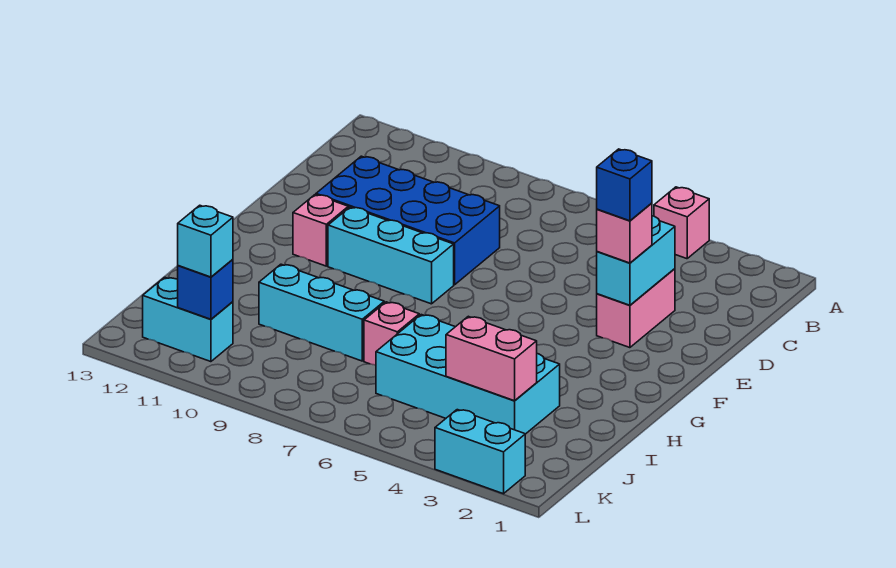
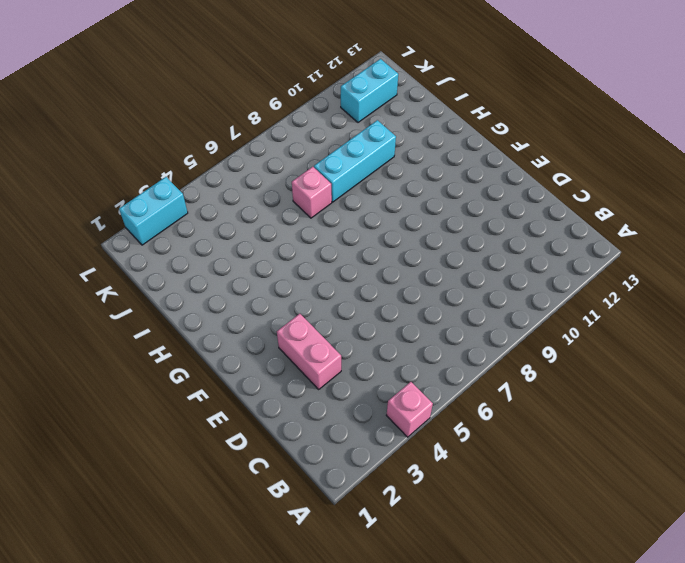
none -> blue 2x4 brick [316,156,500,285]
none -> cyan 1x3 brick [328,207,454,304]
none -> pink 1x1 brick [293,195,348,266]

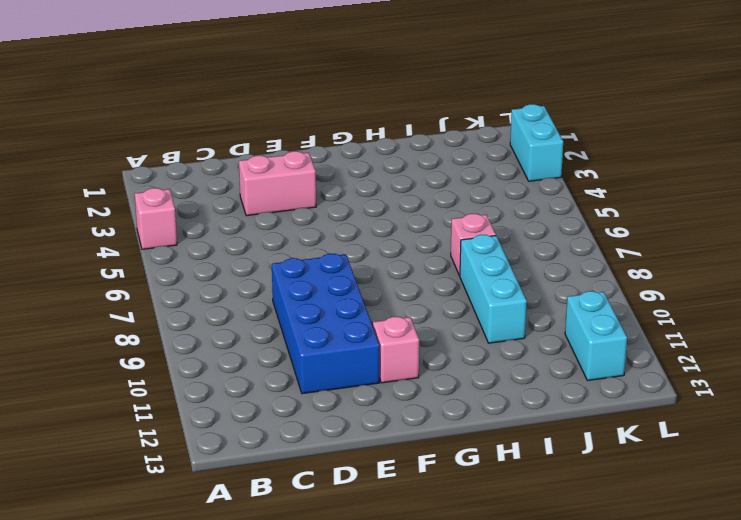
none -> cyan 1x3 brick [328,207,454,304]
none -> cyan 2x4 brick [376,315,560,434]
none -> cyan 1x2 brick [597,216,675,305]

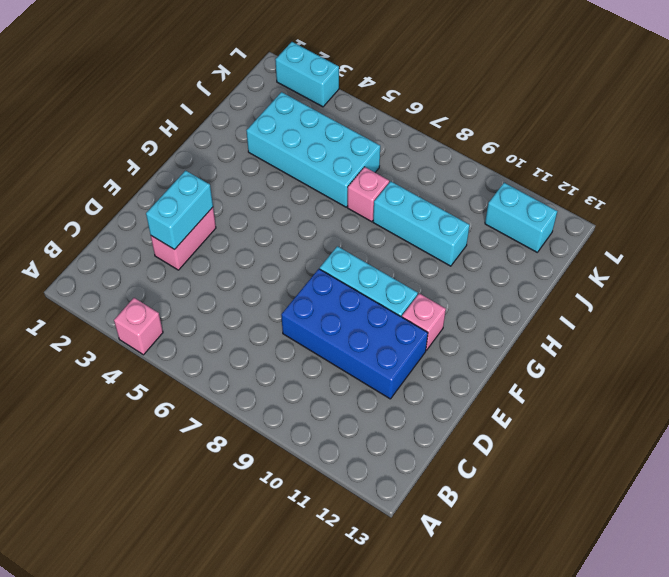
none -> pink 1x2 brick [446,316,537,401]
none -> blue 1x1 brick [178,259,233,319]
none -> pink 1x1 brick [597,203,652,263]

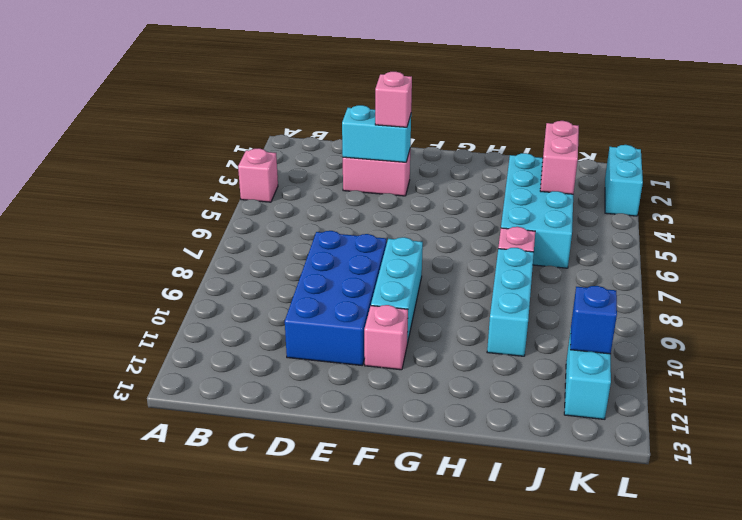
none -> cyan 1x1 brick [178,205,233,277]
none -> blue 1x1 brick [597,149,652,221]

